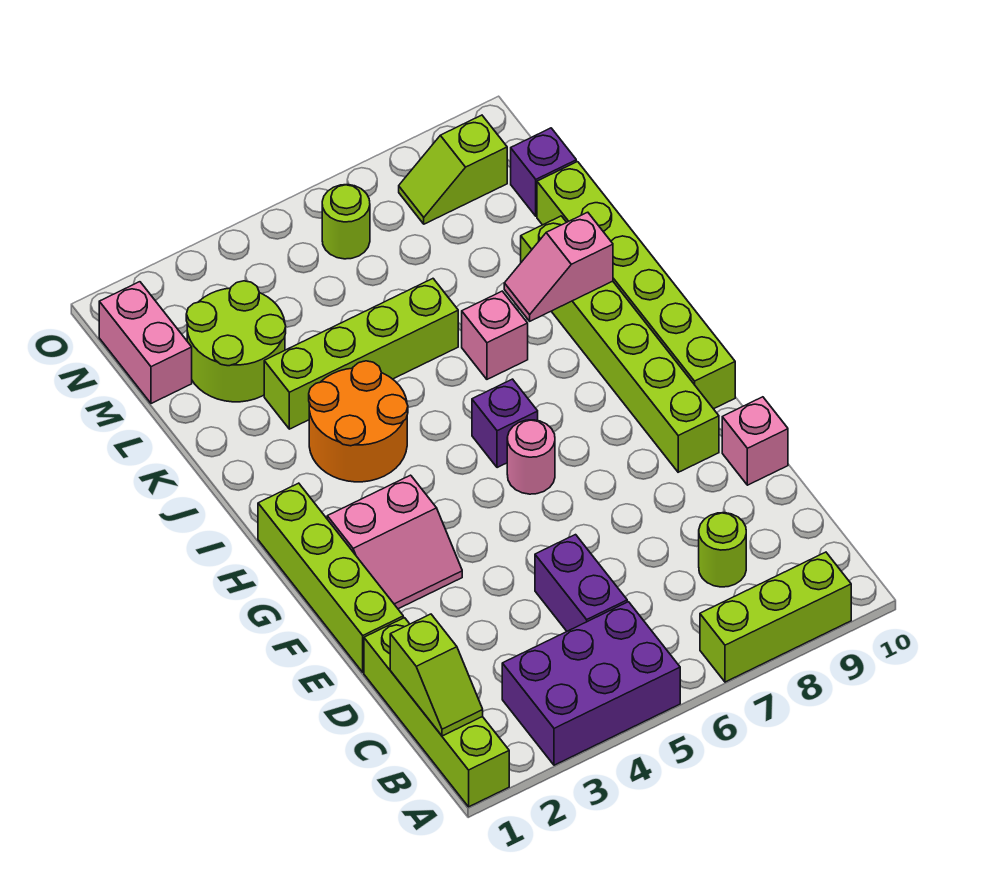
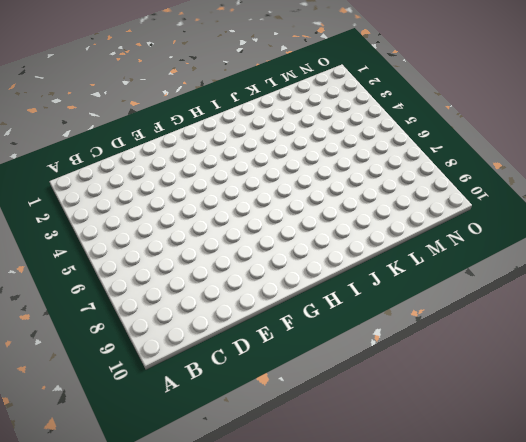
none -> lime 1x4 brick [364,618,509,807]
none -> purple 2x3 brick [502,602,680,765]
none -> lime 1x3 brick [700,552,851,682]

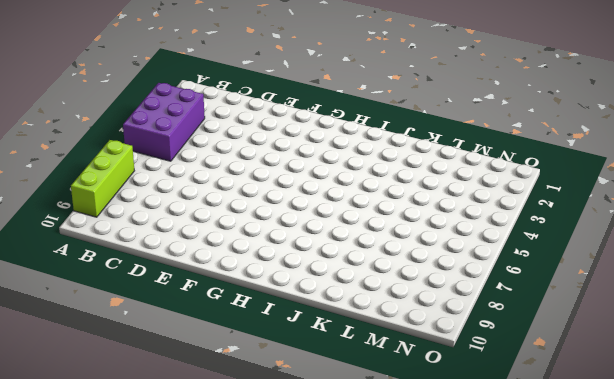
none -> lime 1x4 brick [364,618,509,807]
none -> purple 1x2 brick [535,535,627,631]
none -> lime 1x1 round brick [699,513,746,587]

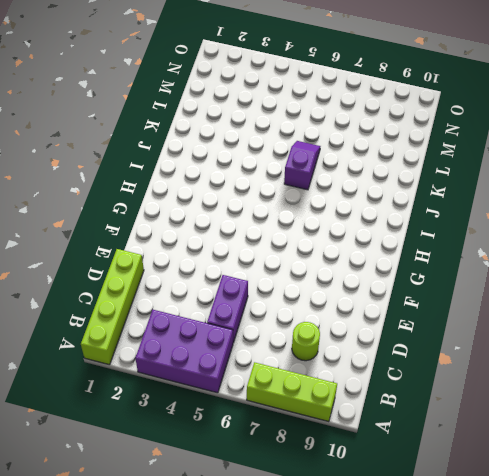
purple 1x2 slope [284,141,320,190] -> lime 1x4 brick [264,279,458,429]
none -> lime 1x4 brick [258,483,403,672]
none -> pink 1x1 brick [722,397,788,485]
none -> pink 2x2 slope [327,475,462,609]

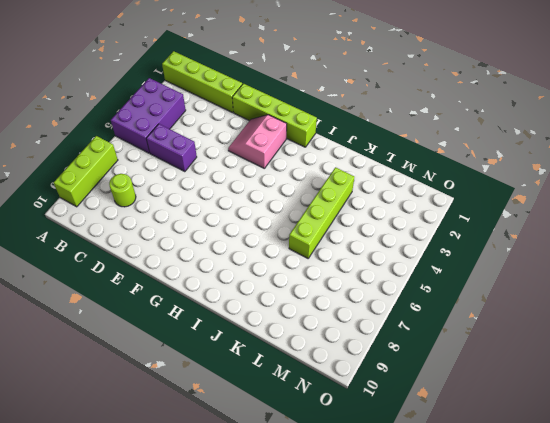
none -> pink 1x1 brick [722,397,788,485]
none -> lime 1x6 brick [521,216,719,472]
none -> pink 1x1 round brick [507,420,555,494]

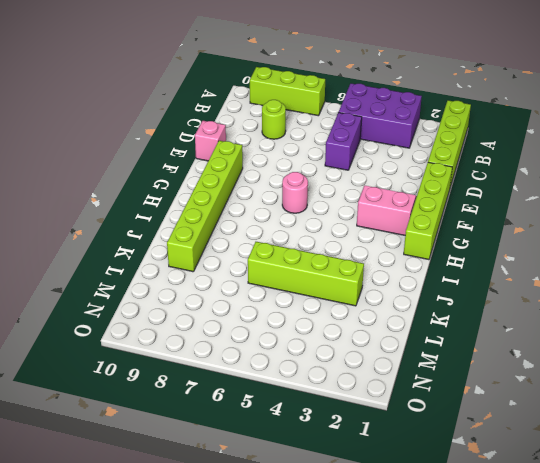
none -> lime 1x6 brick [537,162,735,409]
none -> purple 1x1 brick [472,379,538,468]
none -> orange 2x2 round brick [309,361,408,482]

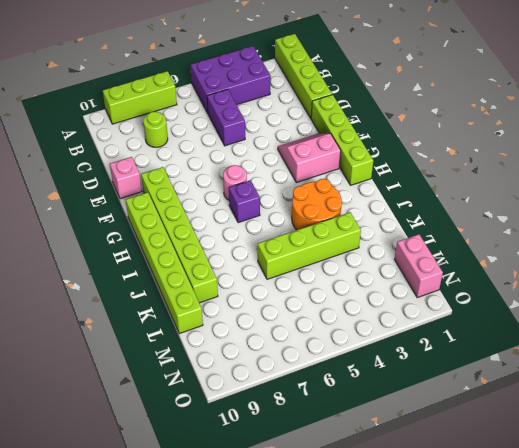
none -> pink 1x1 brick [462,291,528,379]
none -> lime 2x2 round brick [186,281,286,402]
none -> purple 1x1 brick [511,128,576,216]

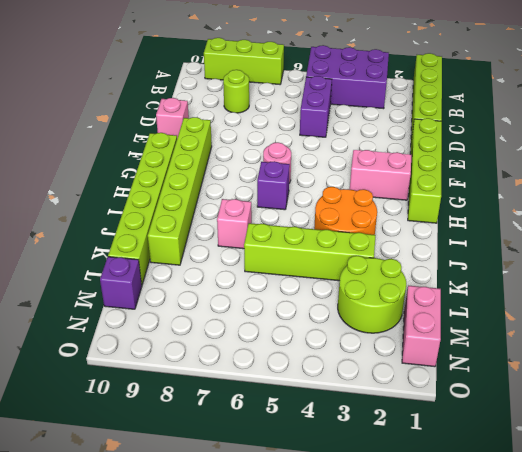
none -> lime 1x1 round brick [322,185,370,259]
none -> lime 1x2 slope [399,115,507,224]
none -> lime 1x2 slope [390,614,483,736]

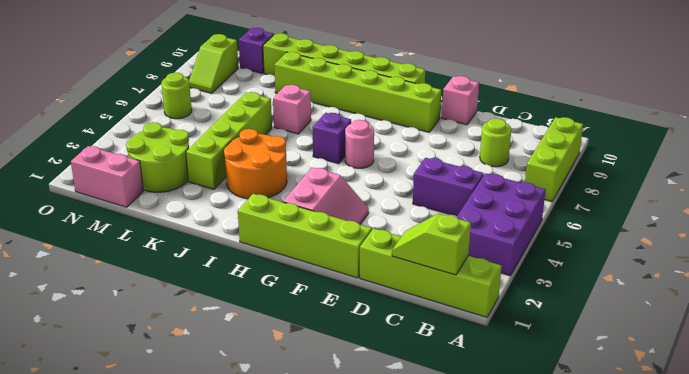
lime 1x2 slope [392,213,471,275] -> lime 1x2 slope turned to [390,614,483,736]
none -> pink 1x2 slope [504,212,613,321]

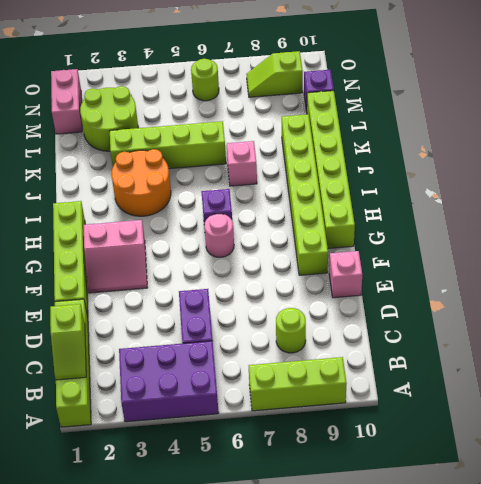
none -> pink 1x2 slope [504,212,613,321]

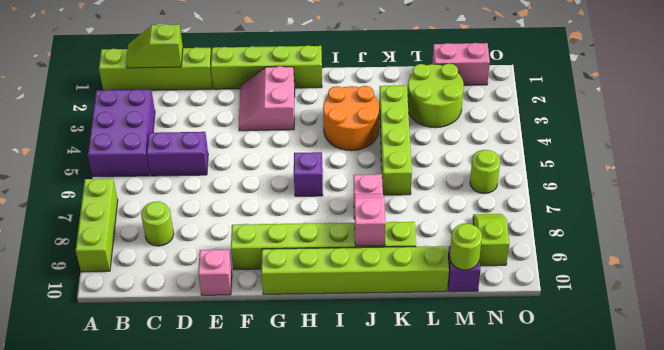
lime 1x1 round brick [450,224,482,270] -> none
none -> pink 1x1 round brick [507,420,555,494]

